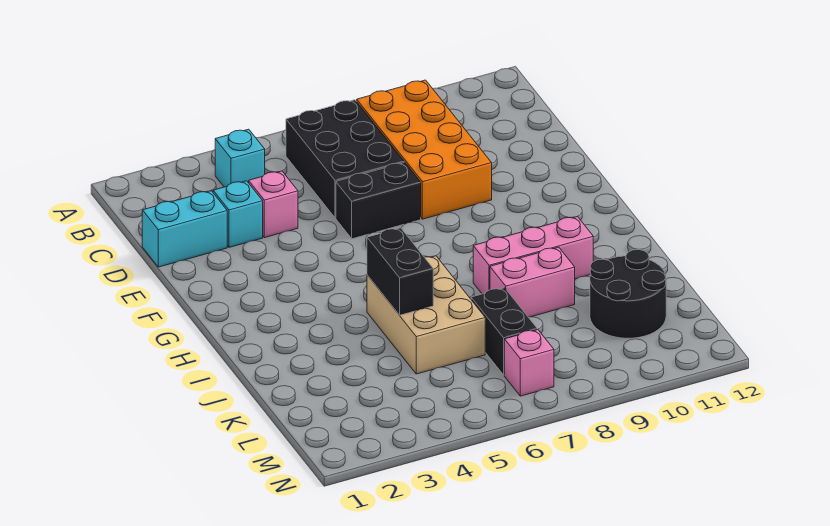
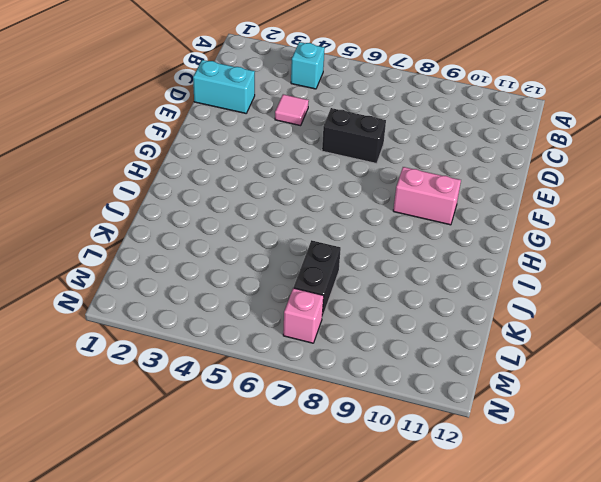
pink 1x1 tile [275,94,309,126] -> pink 1x1 brick [249,171,298,238]
pink 1x2 brick [393,167,461,225] -> pink 1x2 brick moved to [490,247,575,317]
none -> black 2x3 brick [286,100,404,218]
none -> orange 2x4 brick [357,80,492,219]
none -> cyan 1x1 brick [213,181,263,247]

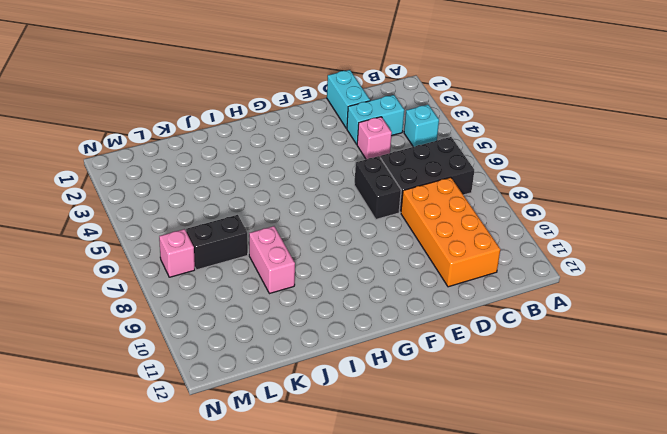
cyan 1x2 brick [347,95,404,144] -> cyan 1x1 brick [213,181,263,247]
orange 2x4 brick [401,177,500,287] -> orange 2x4 brick turned to [357,80,492,219]
none -> tan 2x3 brick [367,256,485,374]
none -> pink 1x3 brick [473,216,593,294]
none -> black 2x2 round brick [590,249,666,338]

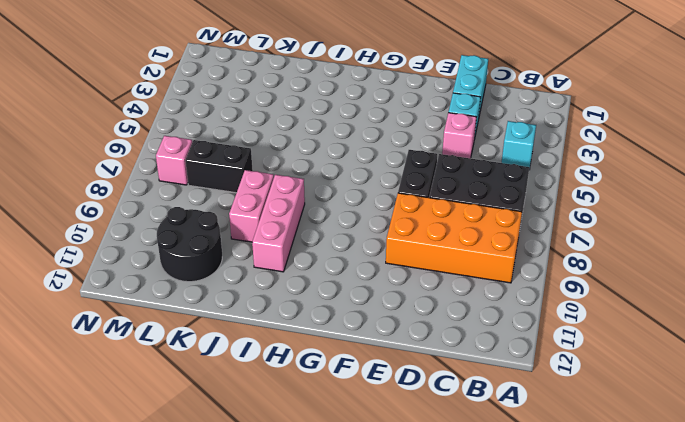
none -> tan 2x3 brick [367,256,485,374]
none -> black 1x2 brick [367,228,433,315]

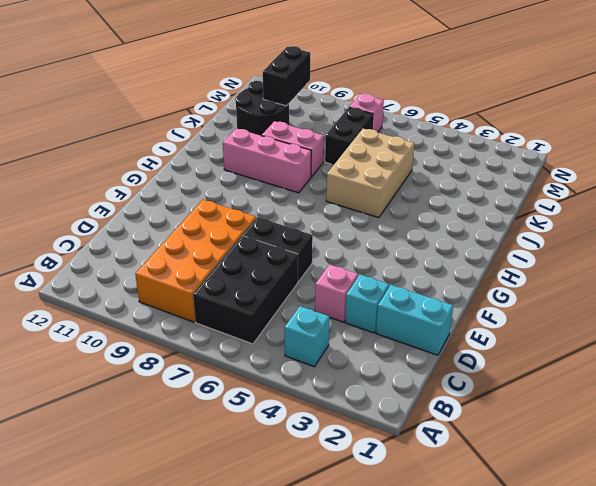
black 1x2 brick [263,46,310,106] -> black 1x2 brick moved to [367,228,433,315]

